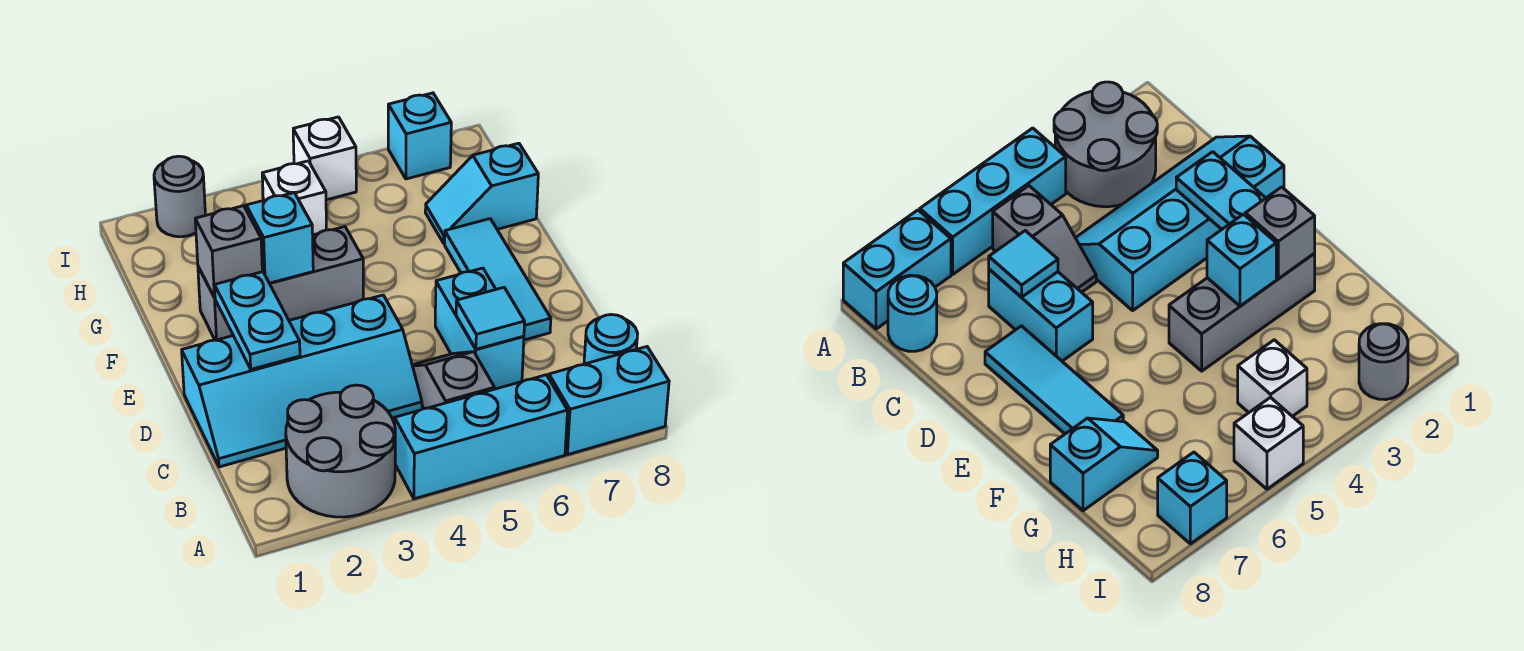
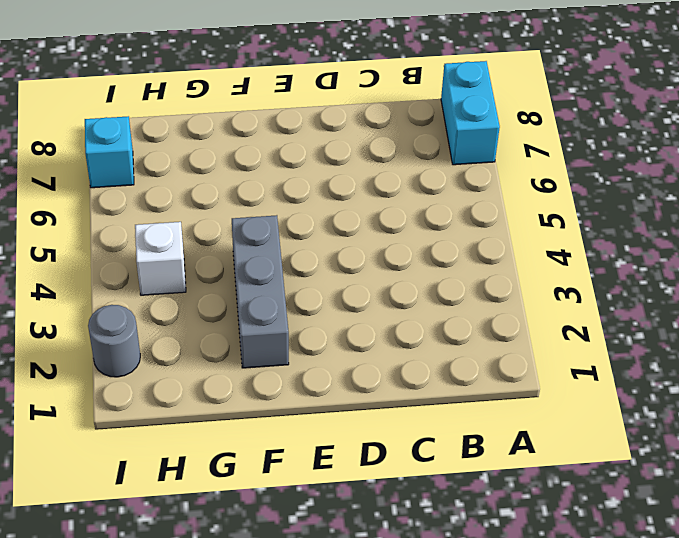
none -> grey 2x2 round brick [286,385,395,517]
none -> cyan 1x3 brick [395,375,568,499]
none -> grey 1x2 slope [412,352,495,409]

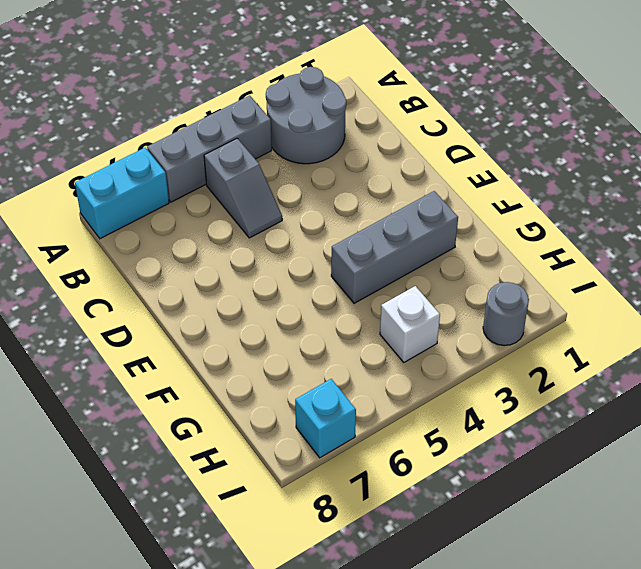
grey 1x3 brick [147,95,272,202] -> cyan 1x3 brick [395,375,568,499]
none -> cyan 1x1 round brick [584,315,638,364]
none -> cyan 2x4 slope [182,295,422,467]
none -> cyan 1x2 brick [435,268,524,389]

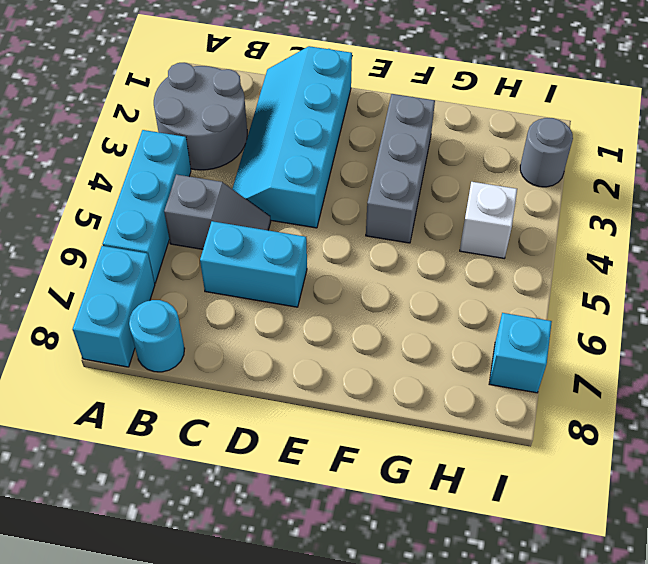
none -> cyan 1x3 tile [445,219,551,340]
none -> cyan 1x2 slope [425,143,538,244]
none -> white 1x1 brick [293,117,356,200]

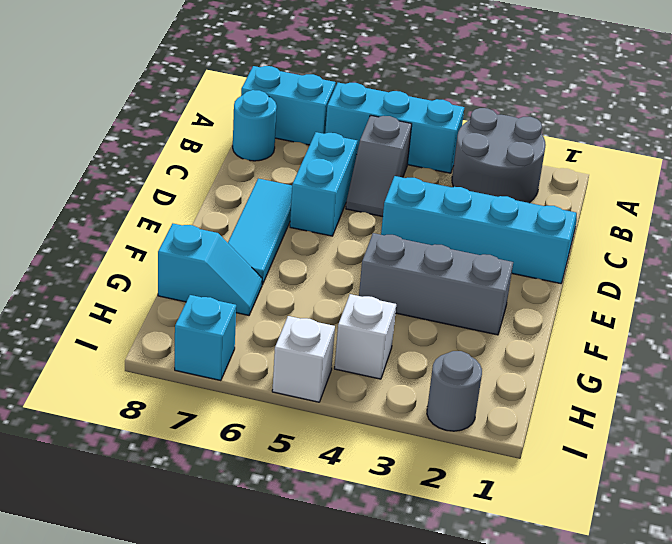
none -> cyan 1x1 tile [456,287,525,349]
none -> cyan 1x2 plate [215,272,300,369]
none -> grey 1x1 brick [195,206,262,298]

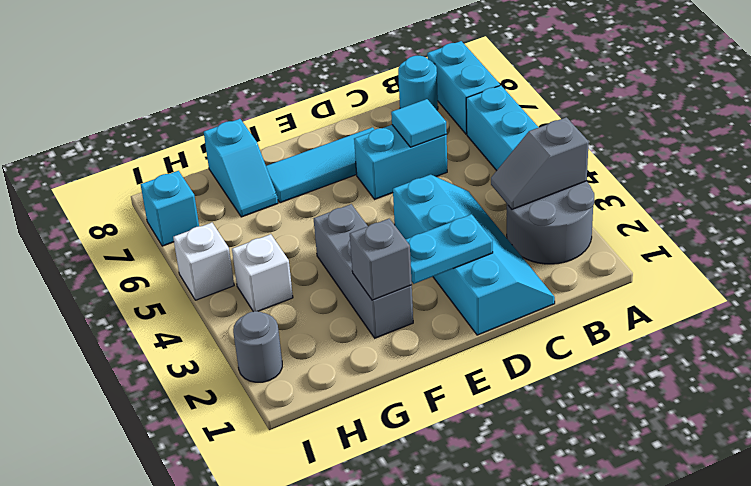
grey 1x2 slope [491,117,589,209] -> grey 1x2 slope moved to [412,352,495,409]
none -> cyan 1x1 brick [246,193,313,283]

